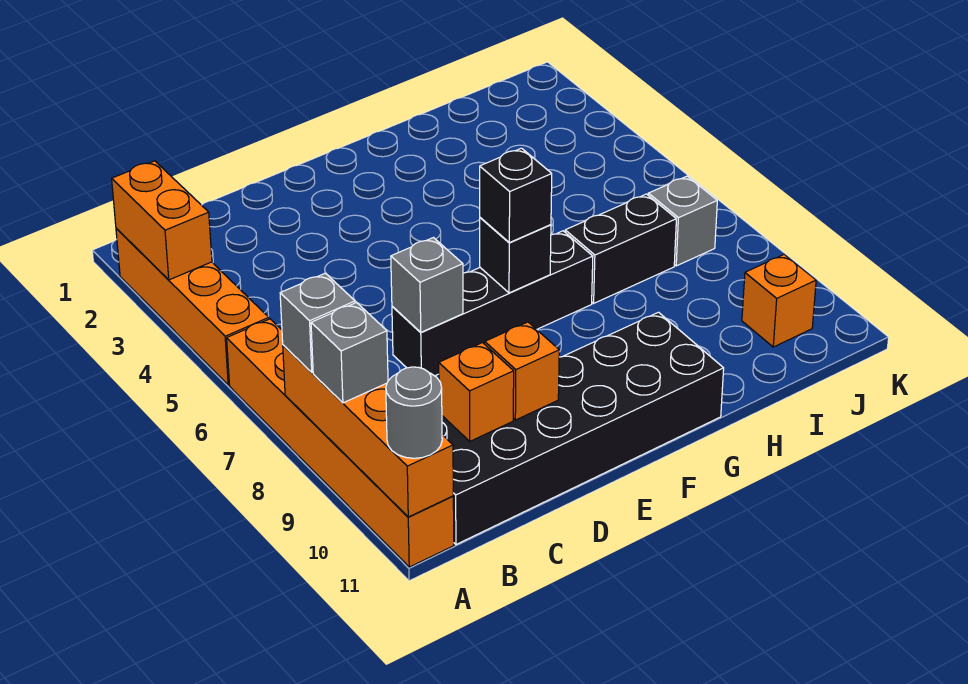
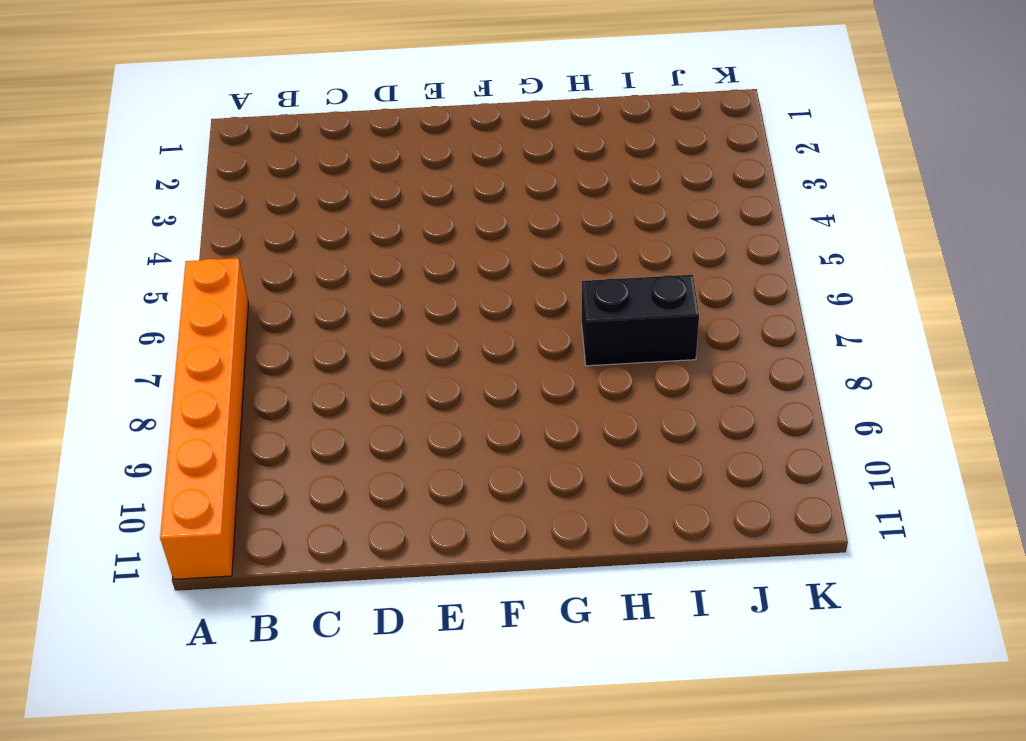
none -> orange 1x4 brick [116,228,269,385]
none -> black 2x6 brick [442,312,724,544]
none -> black 1x4 brick [392,231,593,376]

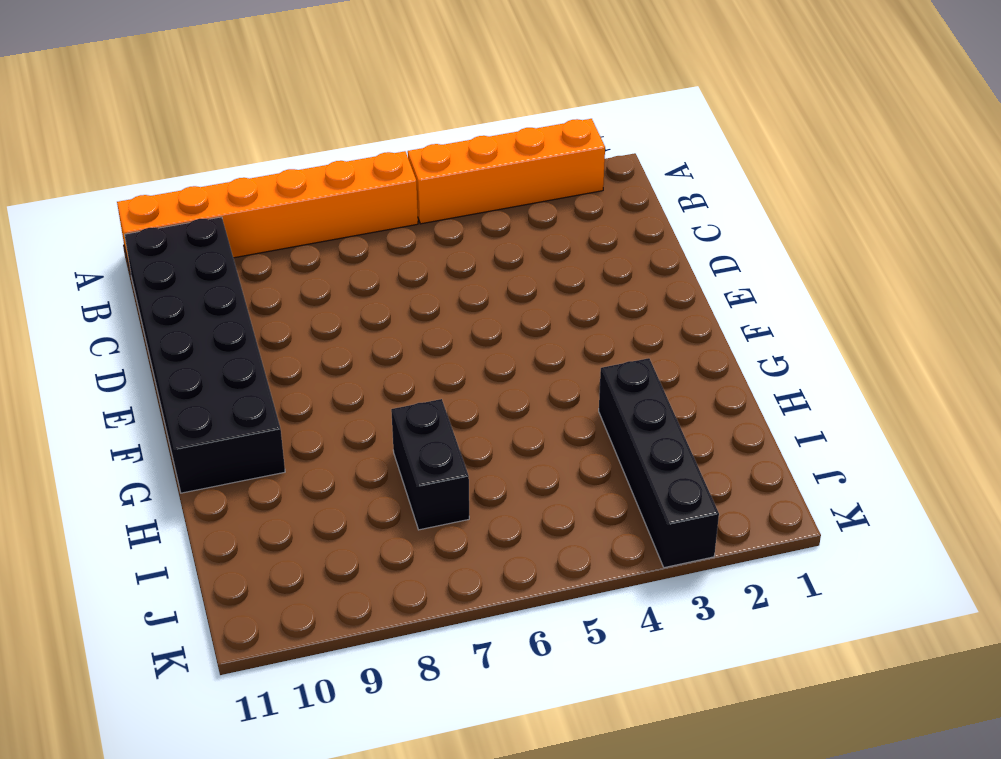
black 1x4 brick [599,358,719,568] -> black 1x4 brick moved to [392,231,593,376]
none -> grey 1x1 brick [648,176,717,266]
none -> orange 1x1 brick [742,254,816,347]
none -> orange 1x2 brick [112,161,212,280]

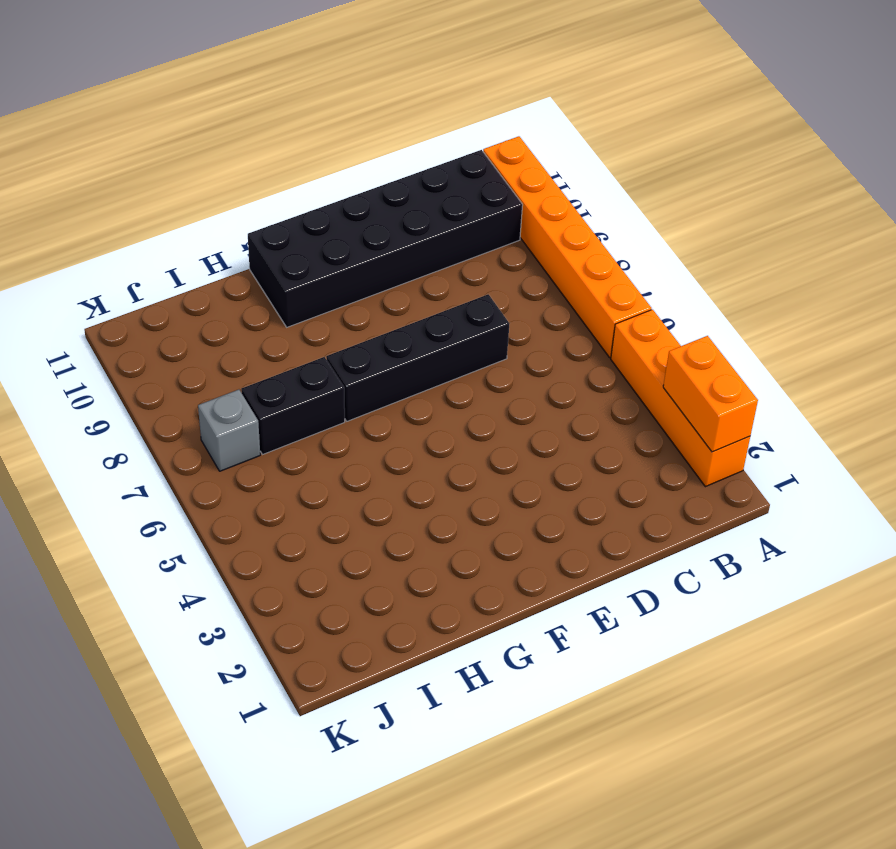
none -> orange 1x1 brick [742,254,816,347]
none -> orange 1x4 brick [283,345,453,517]
none -> orange 1x1 brick [439,343,514,441]

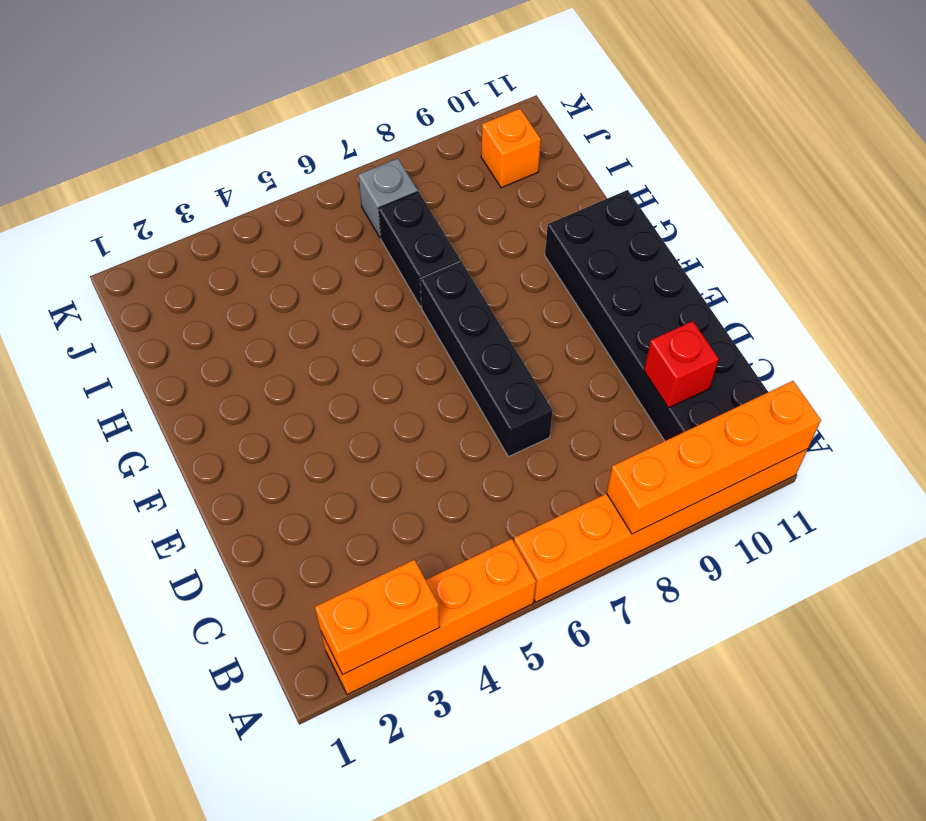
red 1x1 brick [644,321,719,408] -> orange 1x1 brick [439,343,514,441]
none -> grey 1x1 brick [391,238,463,332]
none -> orange 1x1 brick [485,322,559,420]
none -> black 1x1 brick [480,218,551,293]

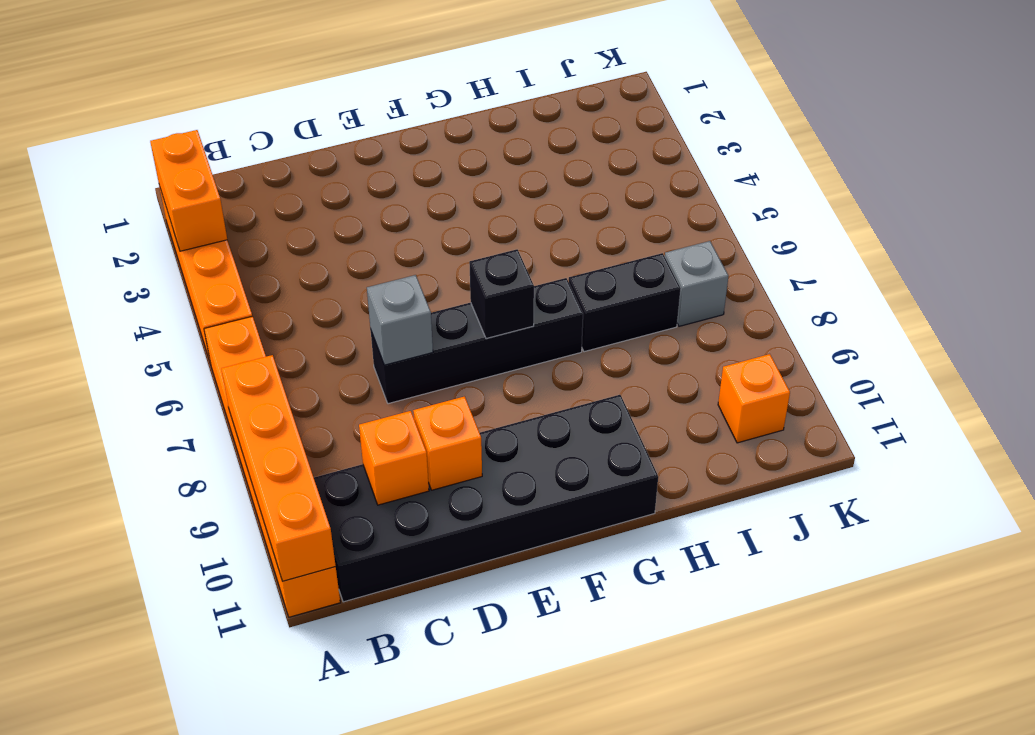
none -> grey 1x1 brick [280,273,355,372]
none -> grey 1x1 brick [311,302,388,403]
none -> grey 1x1 round brick [386,367,442,458]

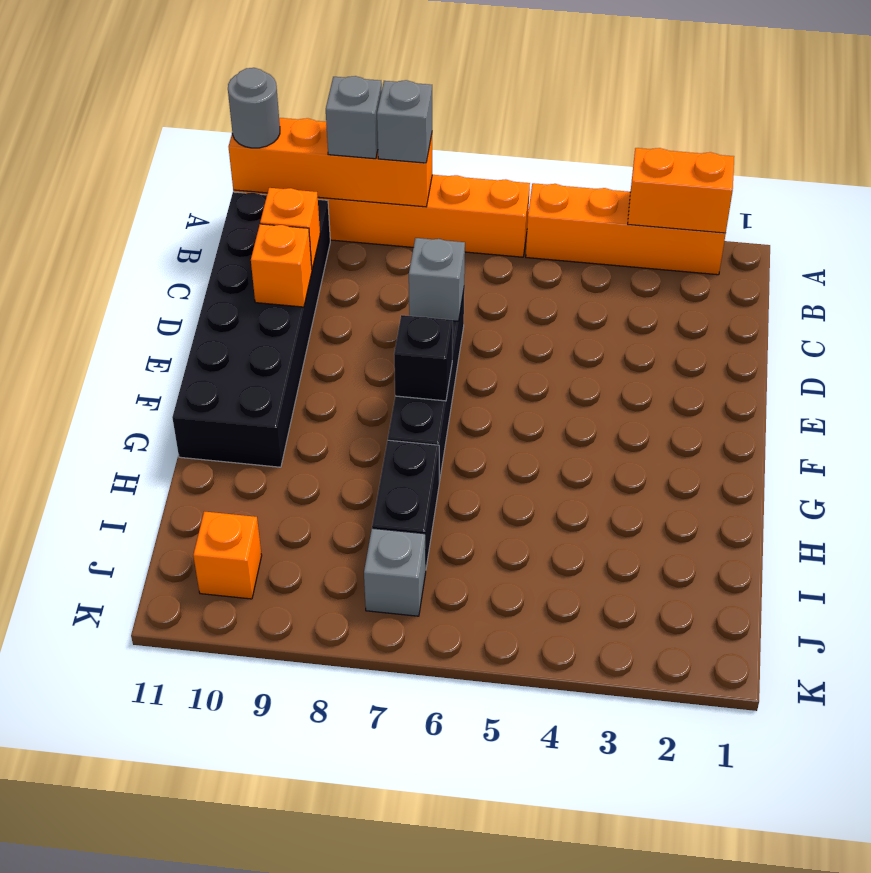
none -> black 1x1 brick [480,148,552,243]

